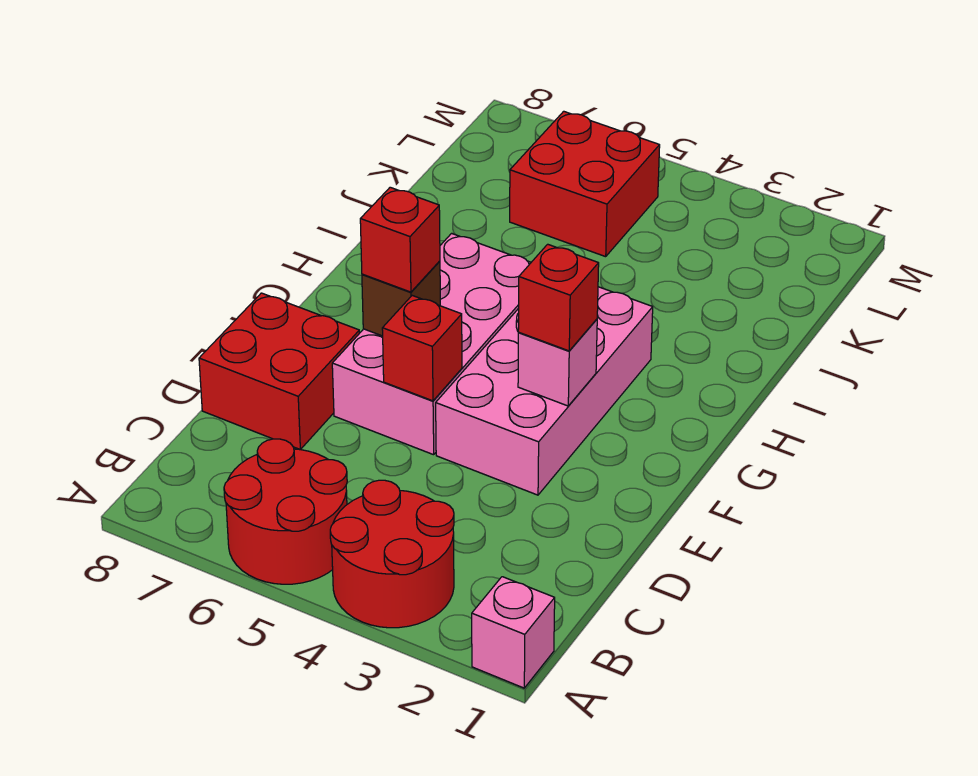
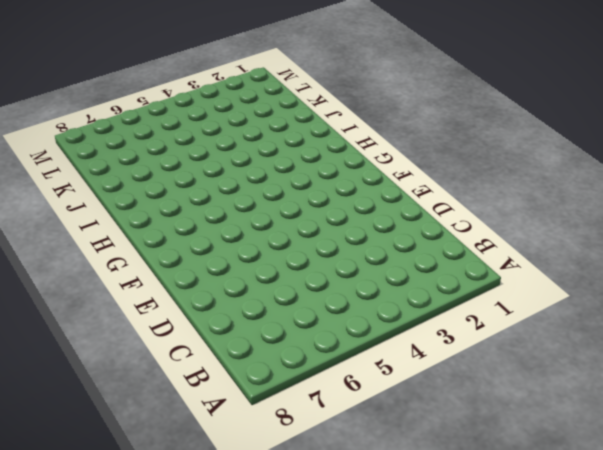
none -> pink 1x1 brick [472,577,555,688]
none -> red 2x2 round brick [330,480,454,628]
none -> red 2x2 round brick [224,439,347,584]

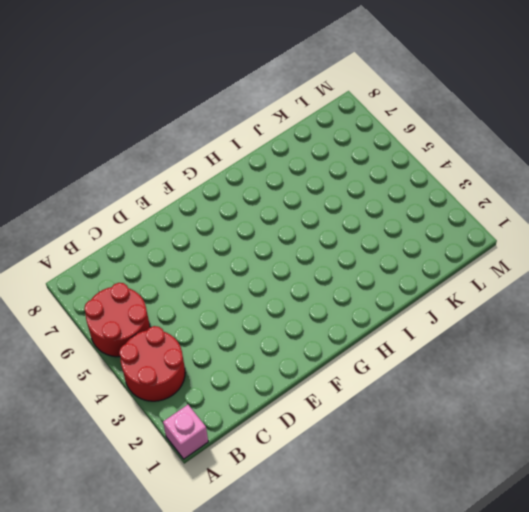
none -> red 2x2 brick [199,293,359,450]
none -> pink 2x4 brick [436,287,653,495]
none -> pink 2x4 brick [332,233,531,455]

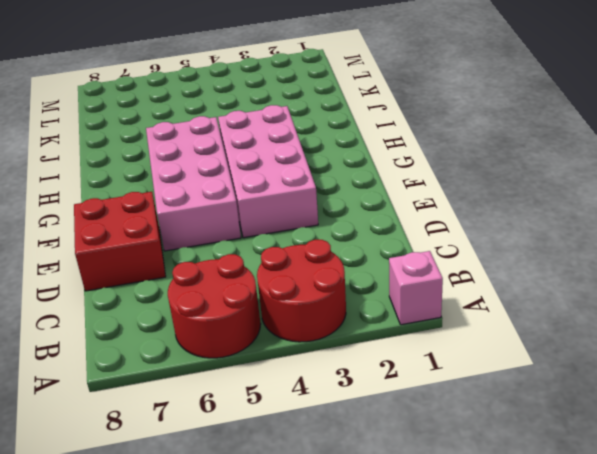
none -> red 2x2 brick [510,111,660,257]
none -> red 1x1 brick [382,296,462,401]
none -> pink 1x1 brick [518,319,597,406]

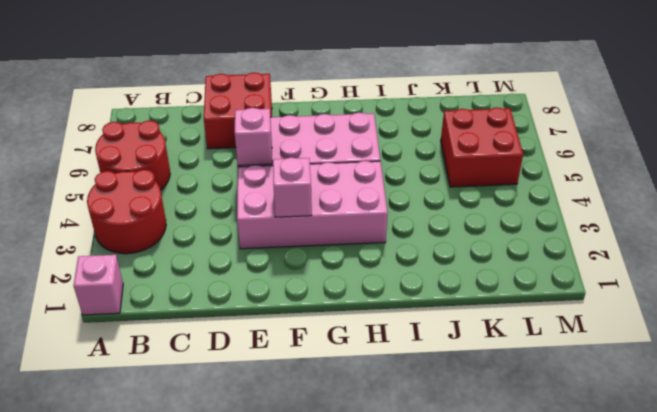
pink 1x1 brick [235,108,272,165] -> red 1x1 brick [382,296,462,401]
none -> brown 1x1 brick [362,261,440,336]
none -> red 1x1 brick [518,244,599,351]
none -> red 1x1 brick [360,187,440,292]

